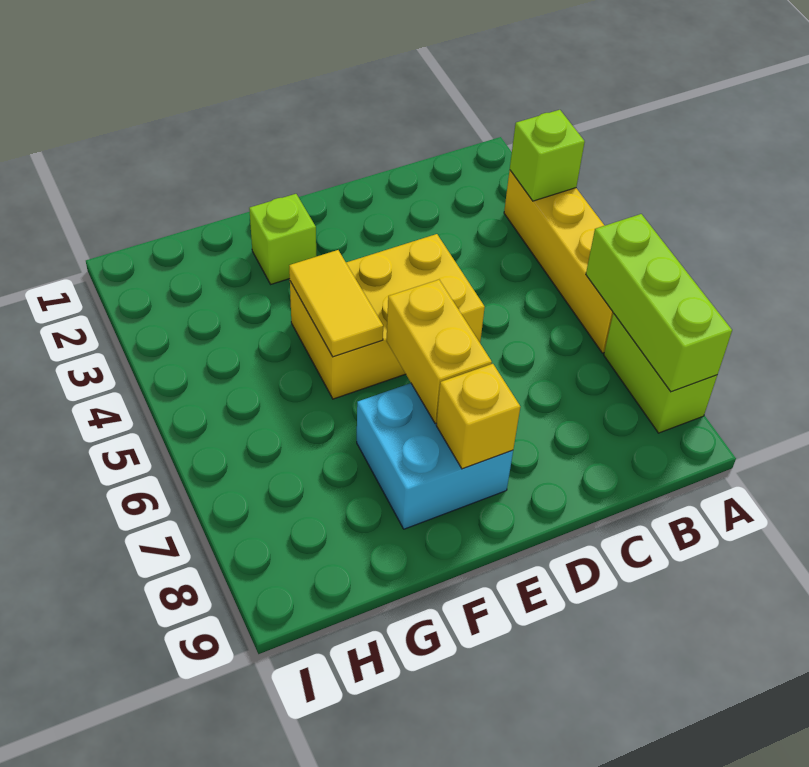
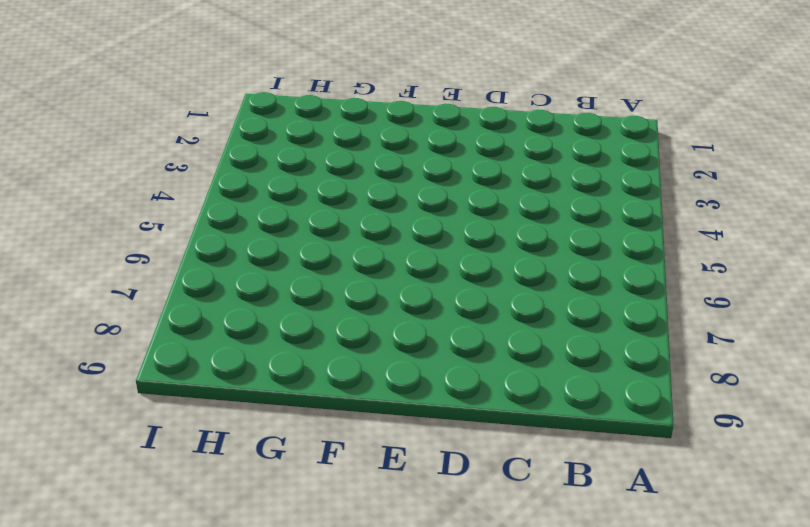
none -> yellow 1x4 brick [504,170,613,353]
none -> lime 1x2 brick [604,313,717,433]

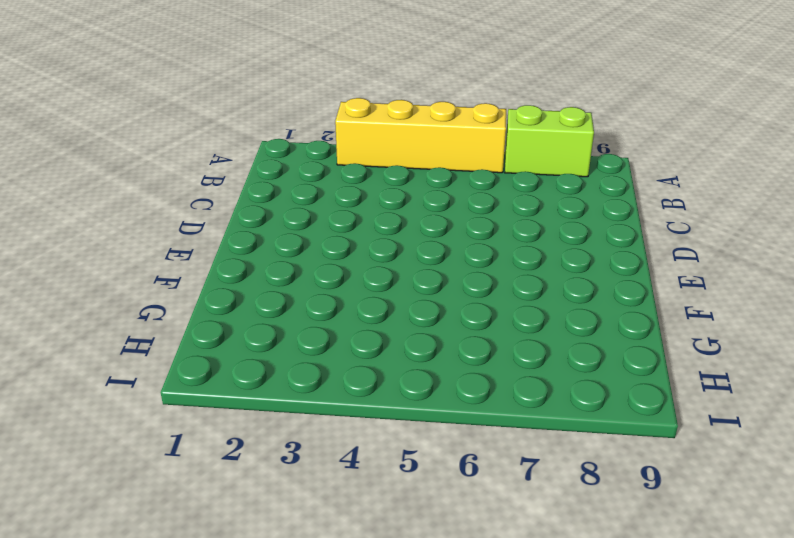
none -> yellow 2x3 brick [290,234,485,399]
none -> cyan 2x2 brick [357,383,513,529]

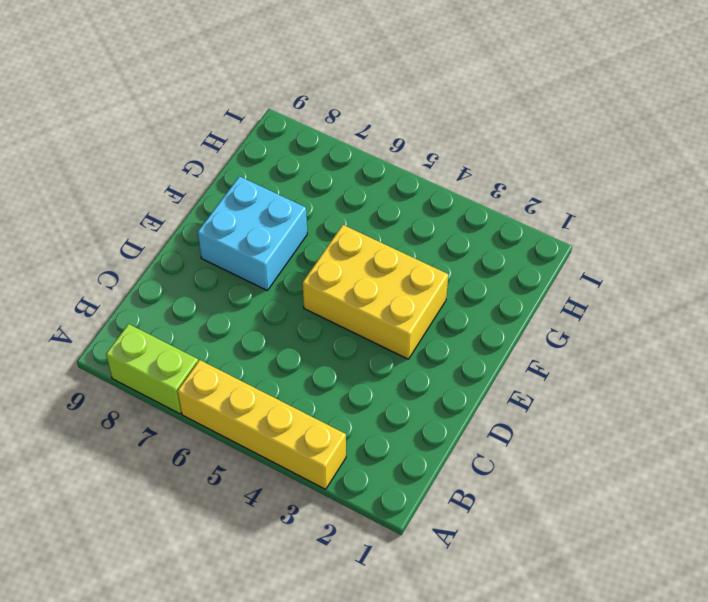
yellow 2x3 brick [302,225,448,359] -> yellow 2x3 brick turned to [290,234,485,399]
none -> lime 1x1 brick [249,194,316,284]
none -> lime 1x1 brick [510,110,585,201]

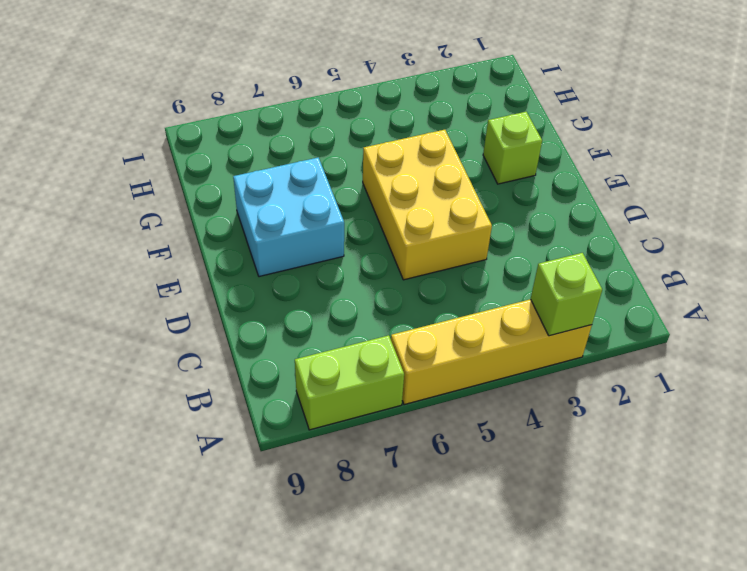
none -> lime 1x3 brick [586,214,732,392]
none -> yellow 1x2 brick [387,280,492,424]

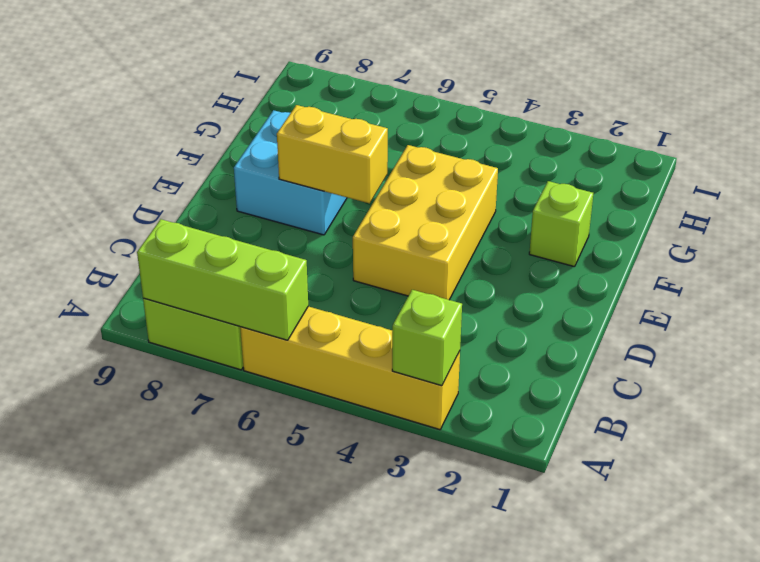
none -> yellow 1x1 brick [436,364,520,469]
none -> yellow 1x2 tile [289,250,383,357]

